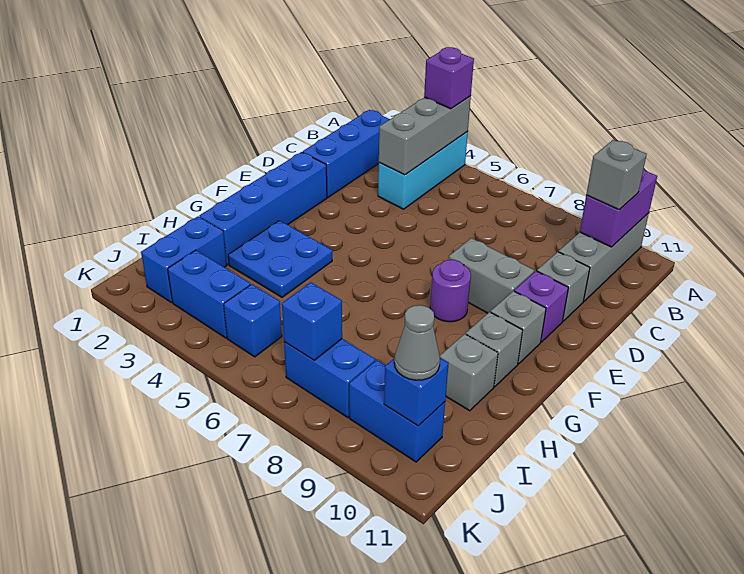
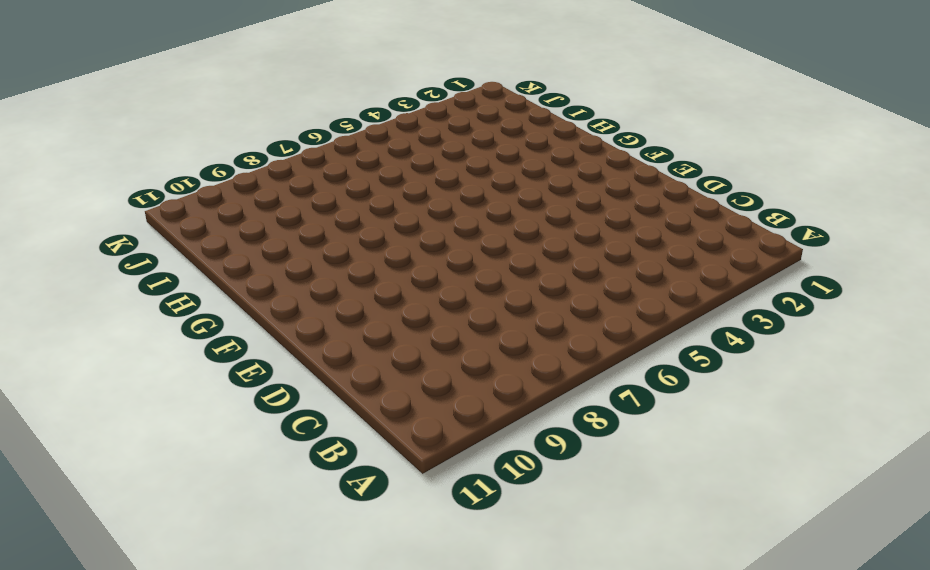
none -> cyan 1x3 brick [378,132,468,209]
none -> grey 1x3 brick [559,213,649,301]
none -> blue 1x3 brick [303,110,390,197]

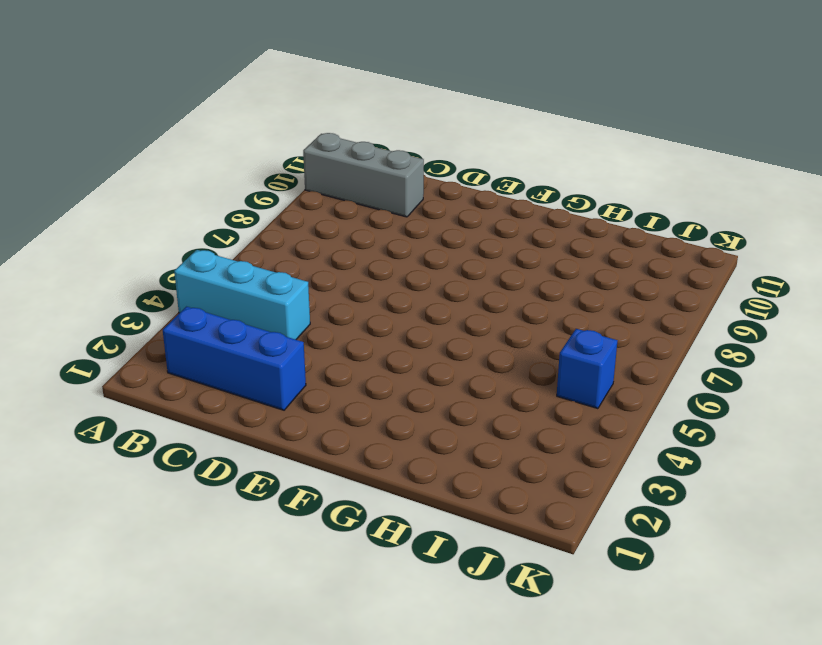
none -> grey 1x1 brick [537,252,590,321]
none -> blue 1x4 brick [199,152,327,265]
none -> grey 1x2 brick [449,238,534,313]

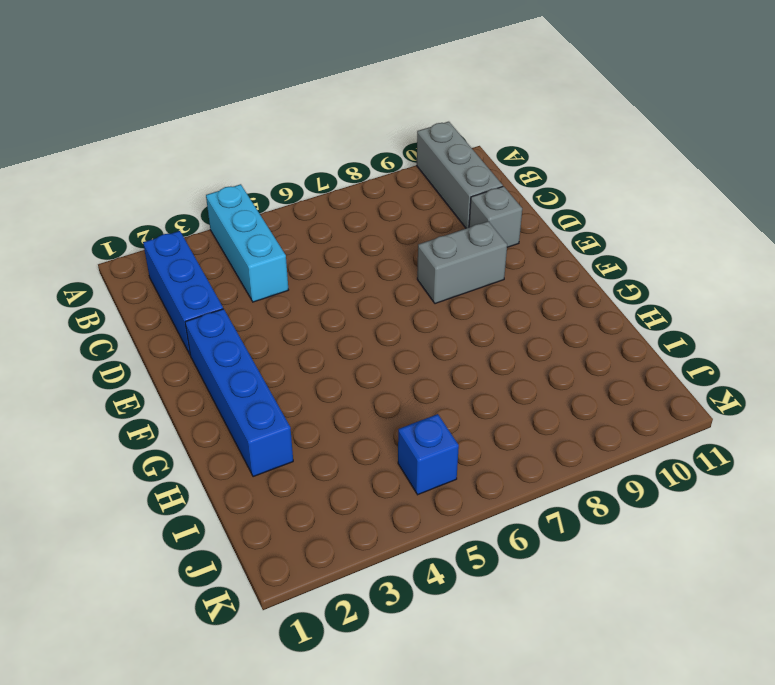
none -> purple 1x1 brick [514,271,568,342]
none -> purple 1x1 round brick [430,260,471,322]
none -> grey 1x1 brick [491,291,546,364]

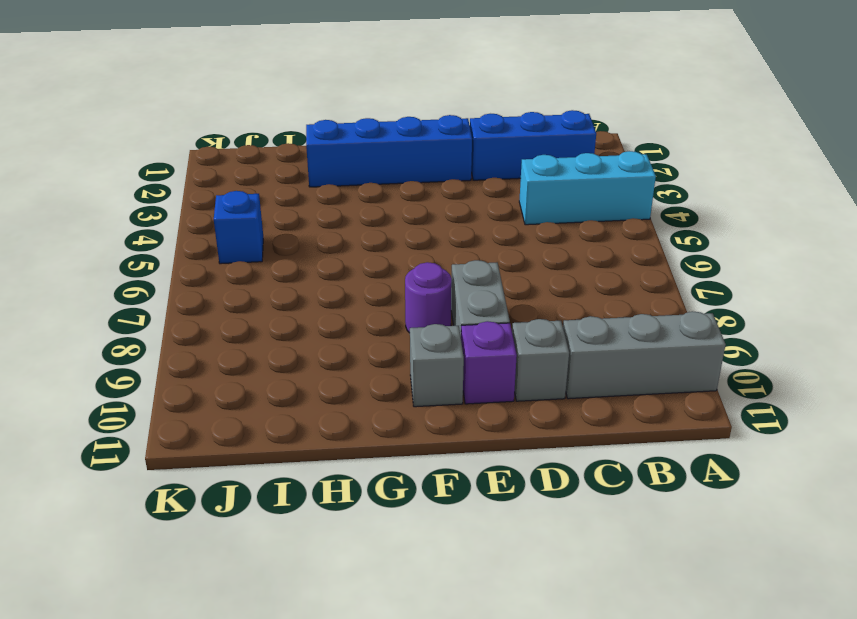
none -> blue 2x2 plate [228,221,332,297]
none -> grey 1x1 brick [466,312,523,387]
none -> grey 1x1 brick [440,334,498,411]

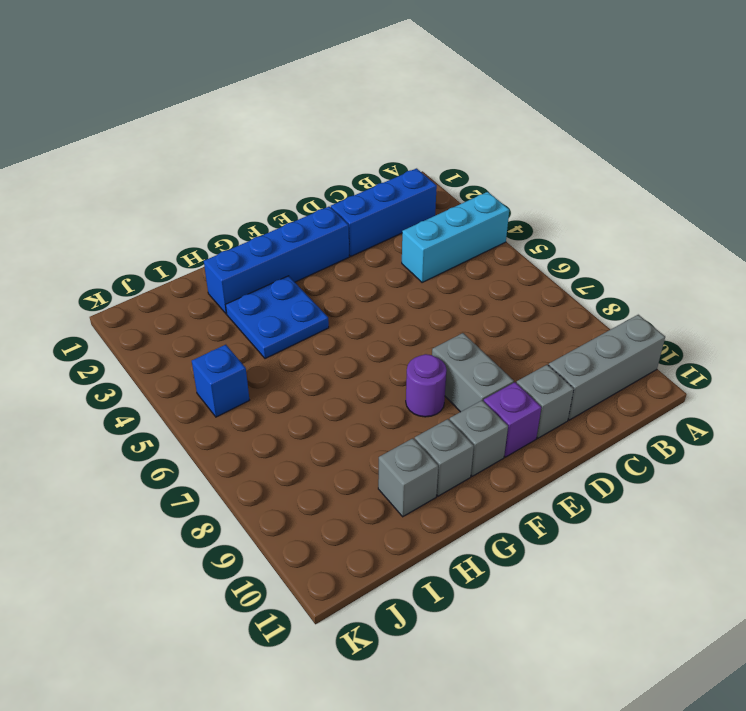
none -> blue 1x2 brick [141,216,227,303]
none -> blue 1x2 brick [168,250,251,338]
none -> blue 1x2 brick [284,339,375,418]

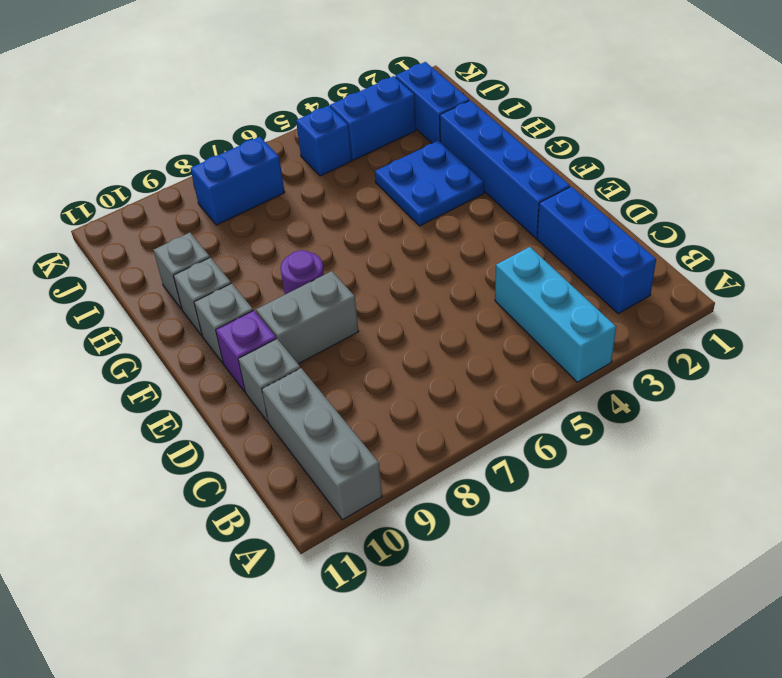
none -> blue 1x2 brick [349,360,445,462]
none -> grey 1x3 brick [379,96,471,175]
none -> purple 1x2 brick [580,169,657,247]

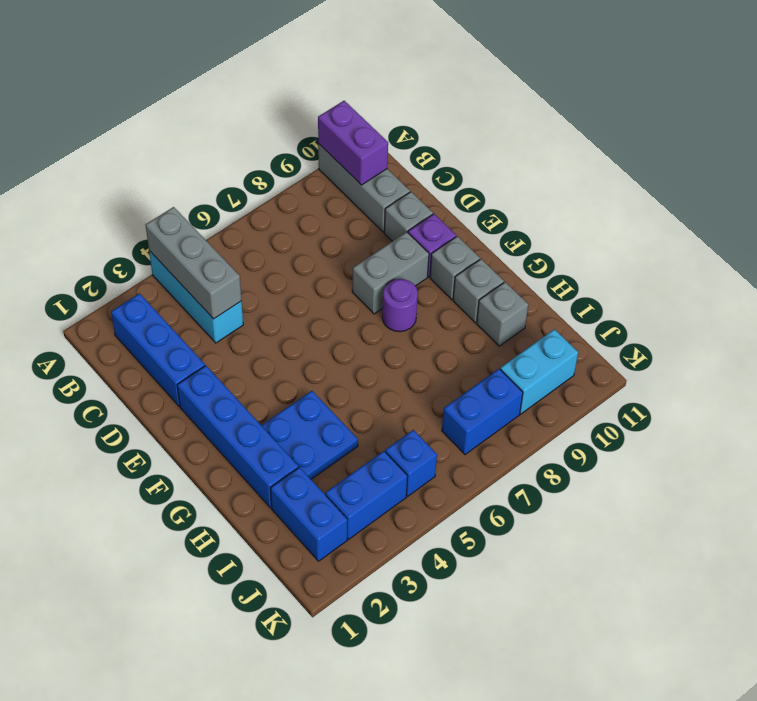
cyan 1x2 brick [500,329,578,414] -> blue 1x2 brick [349,360,445,462]
none -> blue 1x1 brick [282,282,342,360]
none -> blue 1x1 brick [384,358,449,426]
none -> purple 1x1 brick [424,47,474,109]

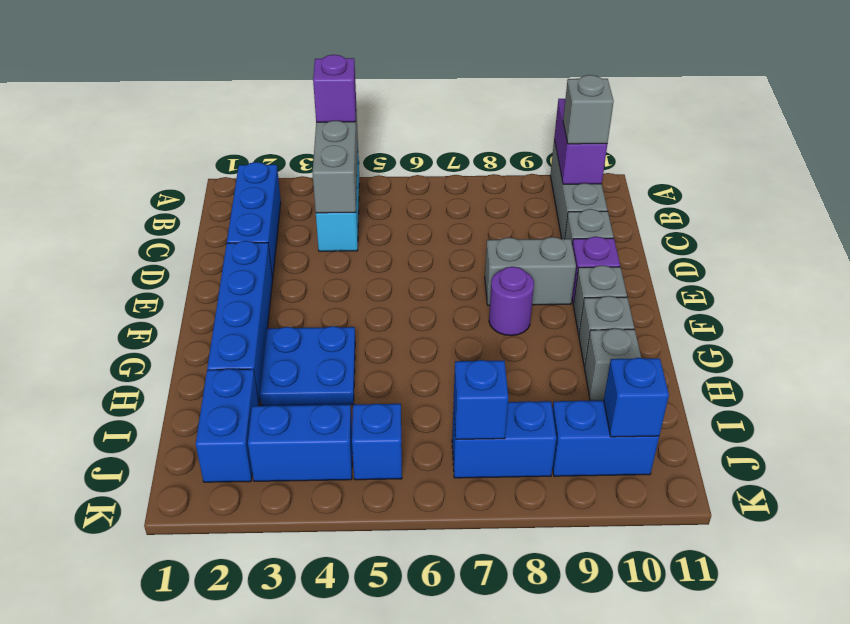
none -> grey 1x1 cone [394,305,440,380]

